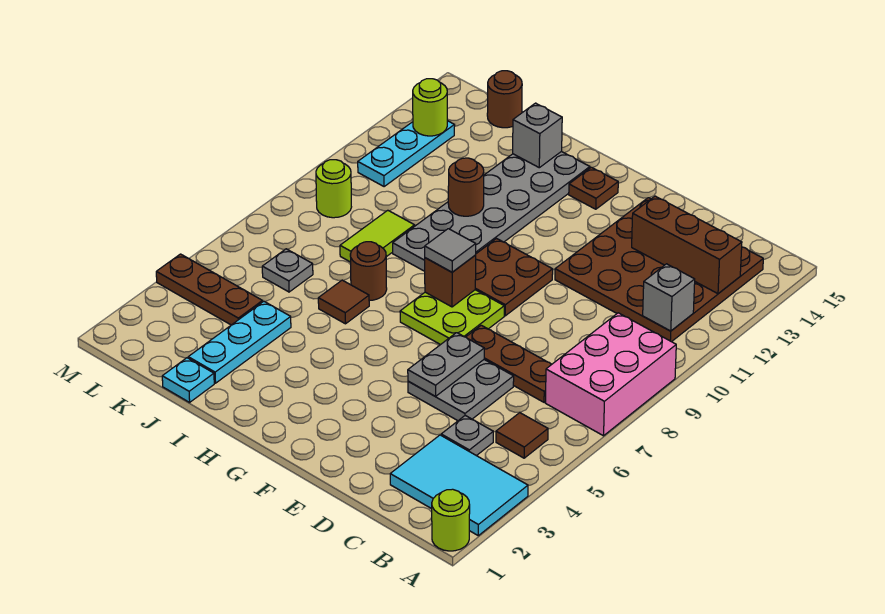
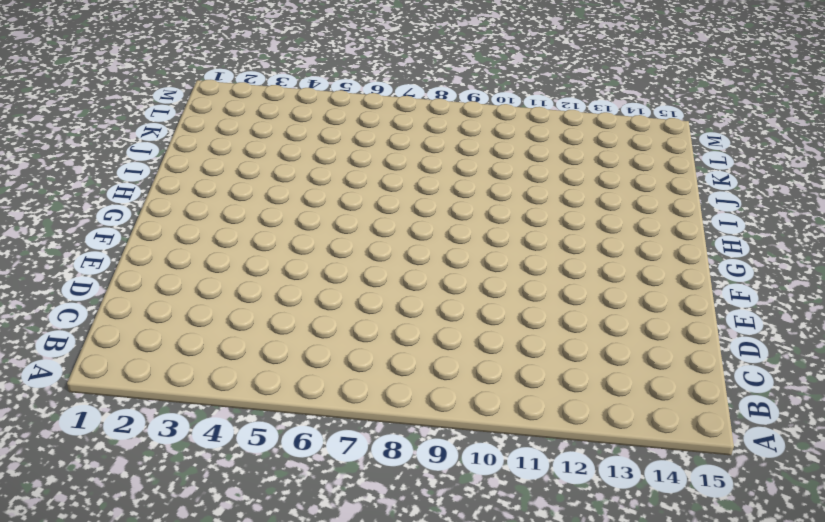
none -> lime 1x1 round brick [432,489,470,551]
none -> cyan 2x3 tile [390,435,528,536]
none -> pink 2x3 brick [545,313,676,436]
none -> brown 1x1 tile [496,413,548,458]

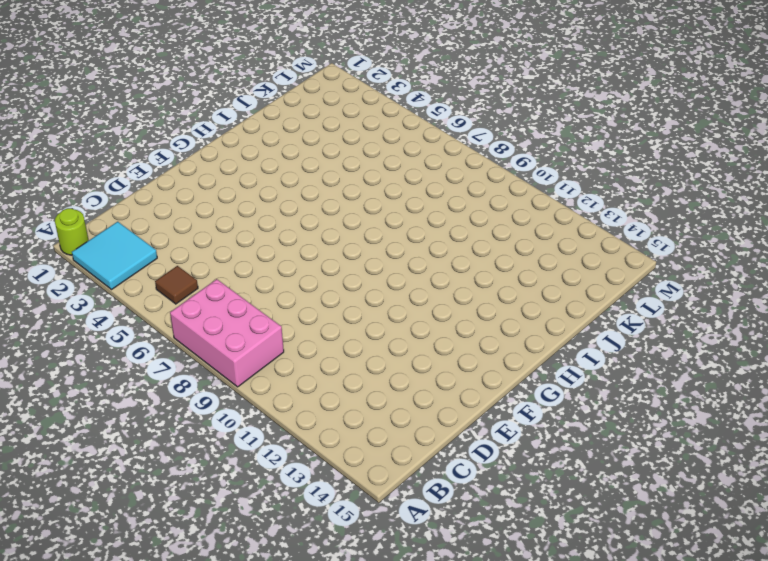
cyan 2x2 tile [72,222,157,289] -> cyan 2x3 tile [390,435,528,536]
none -> brown 4x4 plate [555,198,763,342]
none -> grey 1x1 plate [441,415,493,456]
none -> brown 1x3 plate [466,325,551,402]
none -> grey 2x2 plate [408,360,514,421]

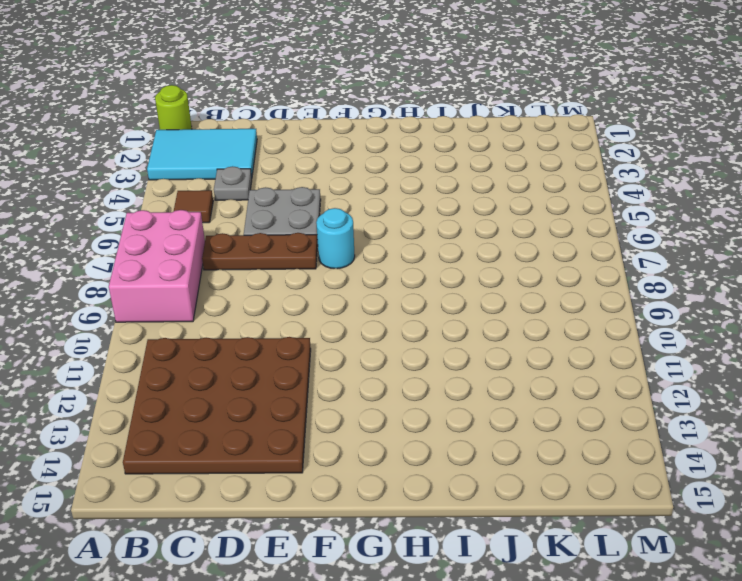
cyan 1x1 round brick [316,208,355,269] -> lime 2x2 plate [400,290,504,345]
none -> brown 2x2 plate [475,239,553,316]
none -> brown 1x1 plate [569,167,618,209]
none -> grey 2x6 plate [393,152,590,271]
none -> brown 1x1 tile [318,280,369,324]

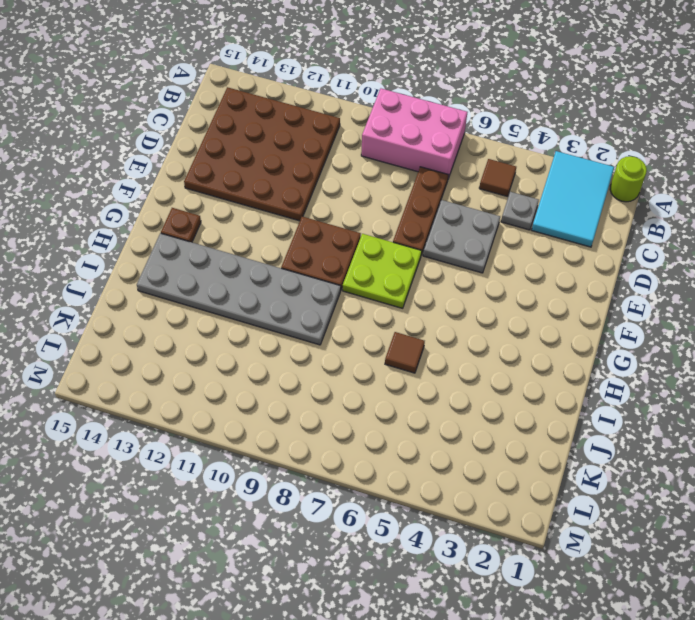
none -> brown 1x1 round brick [350,242,387,300]
none -> cyan 1x1 plate [162,358,214,402]
none -> cyan 1x3 plate [188,301,291,383]
none -> lime 1x2 tile [340,210,415,262]

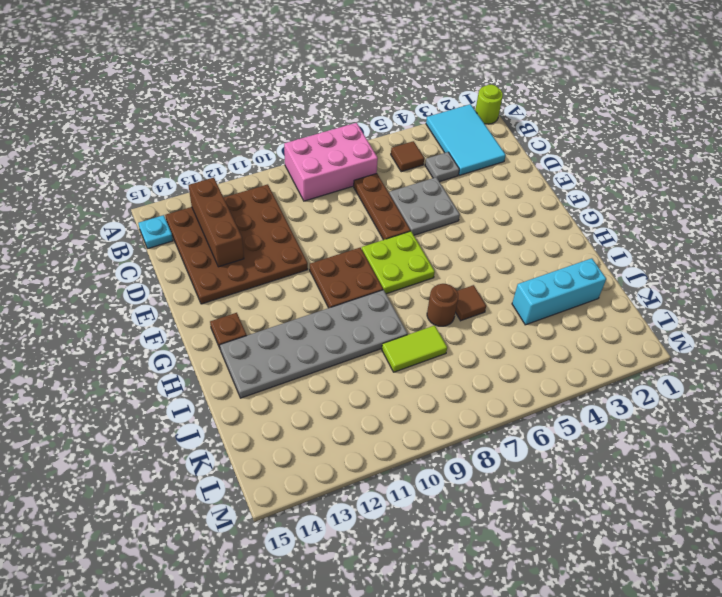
cyan 1x1 plate [138,215,173,249] -> cyan 1x1 plate moved to [162,358,214,402]
cyan 1x3 brick [512,258,606,325] -> cyan 1x3 plate [188,301,291,383]
none -> brown 1x3 plate [156,254,263,325]
none -> grey 1x1 plate [262,249,313,292]
none -> brown 1x1 round brick [487,71,522,128]
none -> lime 1x1 round brick [316,160,351,218]

